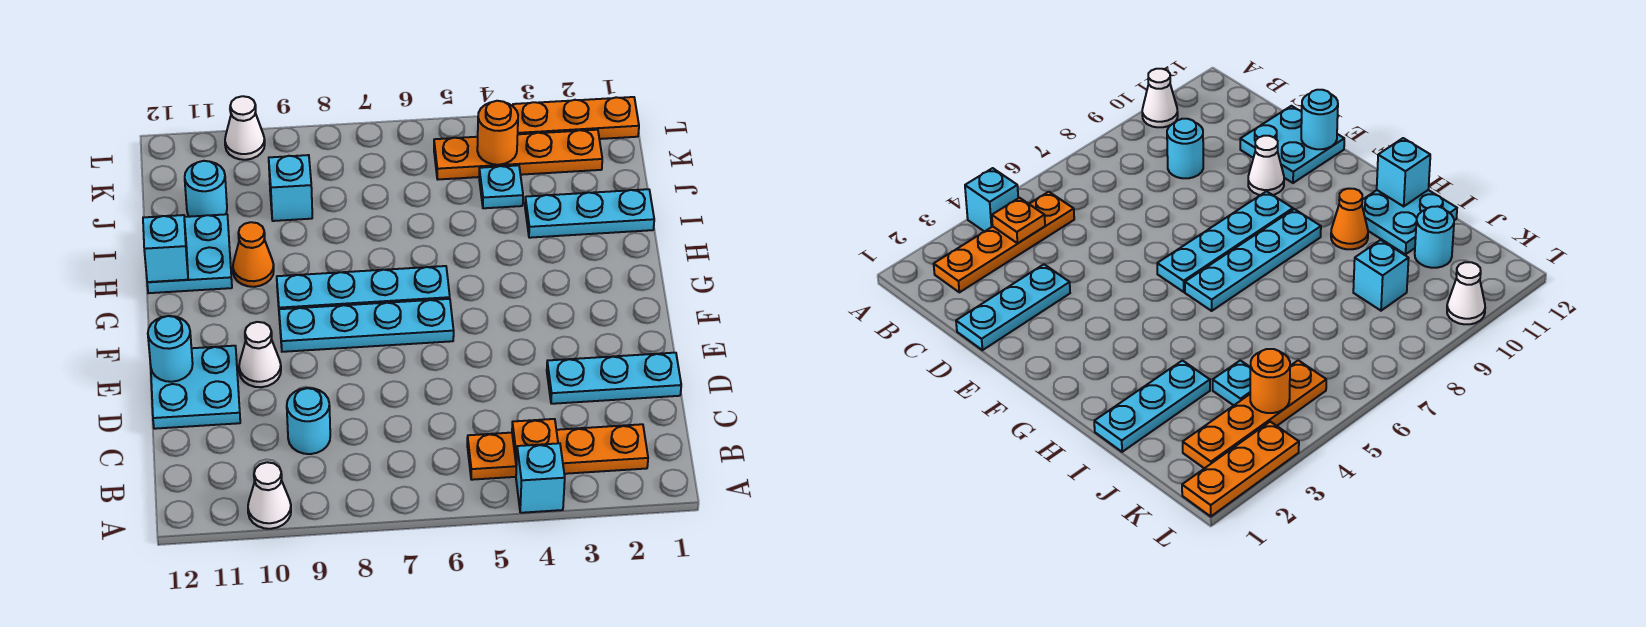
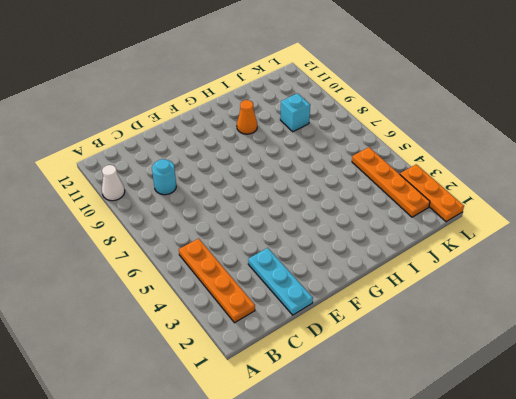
none -> cyan 1x1 brick [516,443,565,513]
none -> cyan 2x2 plate [151,346,240,429]
none -> white 1x1 cone [239,322,281,387]

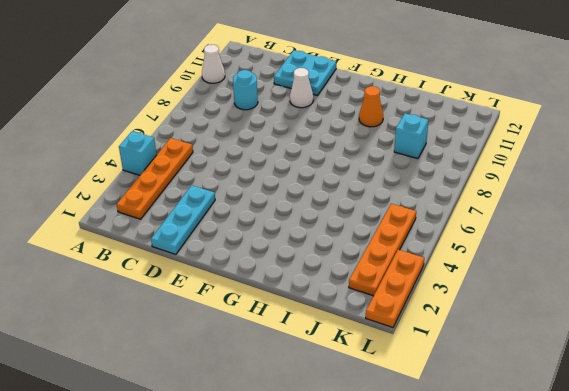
none -> cyan 1x4 plate [279,299,454,352]
none -> cyan 1x4 plate [277,266,450,309]
none -> cyan 2x2 plate [147,214,232,293]

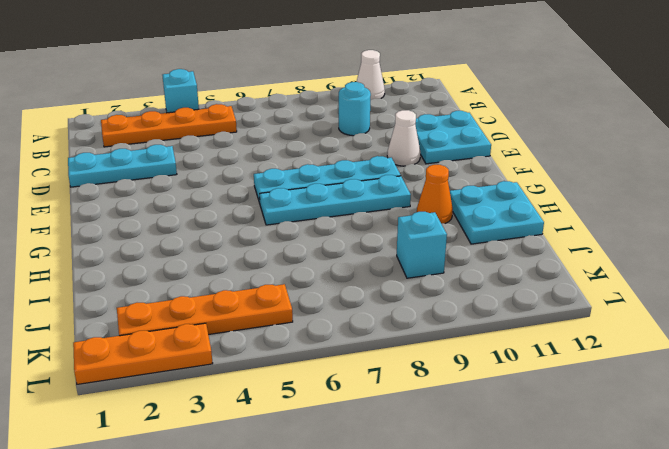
none -> cyan 1x3 plate [525,189,654,238]
none -> cyan 1x1 plate [479,165,523,208]
none -> cyan 1x1 round brick [185,161,227,217]

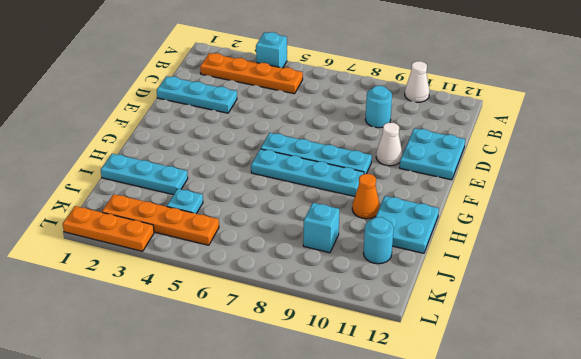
none -> white 1x1 cone [225,96,265,160]
none -> orange 1x1 plate [512,419,558,465]
none -> cyan 1x1 round brick [148,316,193,382]

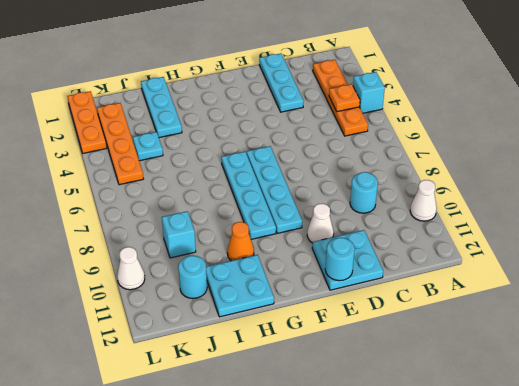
none -> cyan 1x1 brick [143,215,188,282]
none -> orange 1x1 round brick [477,101,518,165]

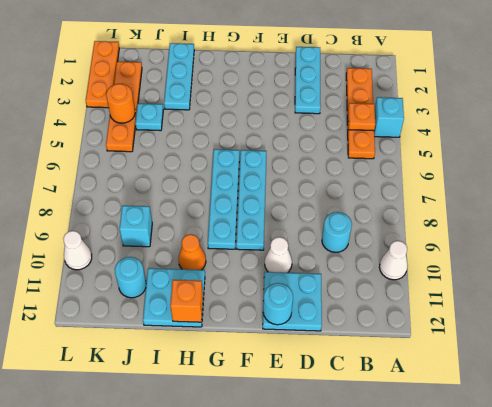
orange 1x1 brick [170,280,203,322] -> cyan 1x1 brick [143,215,188,282]

